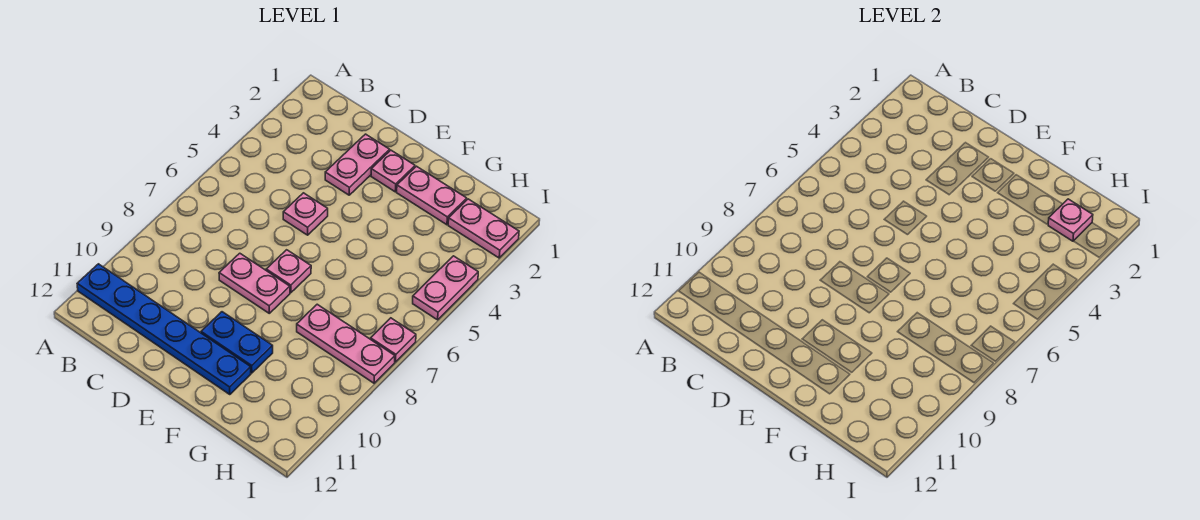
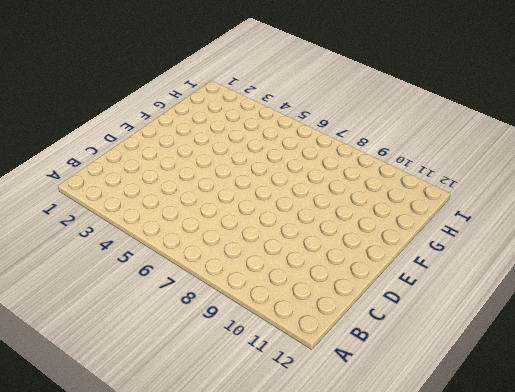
none -> blue 1x6 plate [77,264,251,395]
none -> pink 1x2 plate [325,134,390,195]
none -> pink 1x1 plate [283,193,328,235]

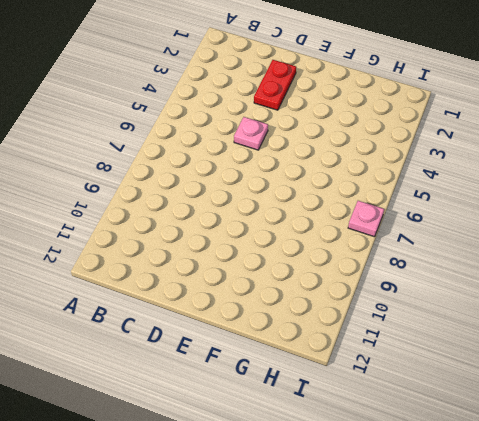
red 1x2 plate [254,60,296,110] -> pink 1x2 plate [325,134,390,195]
none -> blue 1x6 plate [77,264,251,395]
none -> pink 1x2 plate [219,253,290,313]
none -> pink 1x1 plate [371,150,415,192]

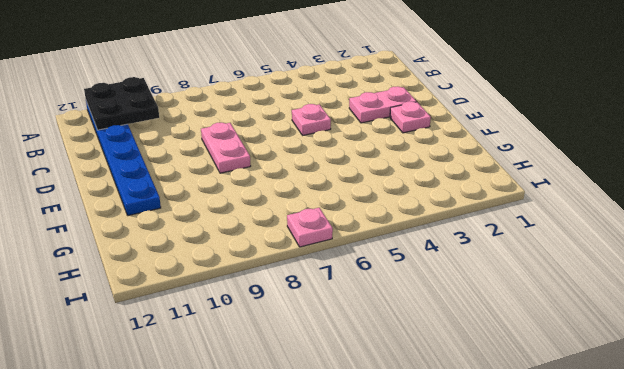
black 2x2 plate [84,77,159,130] -> none
none -> pink 1x1 plate [266,250,311,293]
none -> blue 1x2 plate [201,312,273,373]
none -> pink 1x2 plate [397,166,467,225]

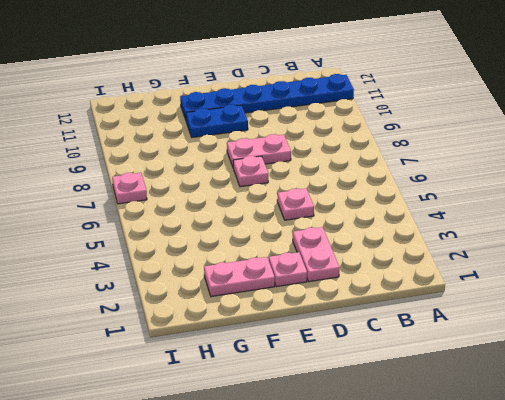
none -> pink 1x3 plate [297,304,395,383]
none -> pink 1x2 plate [448,199,519,258]
none -> pink 1x2 plate [413,256,478,320]

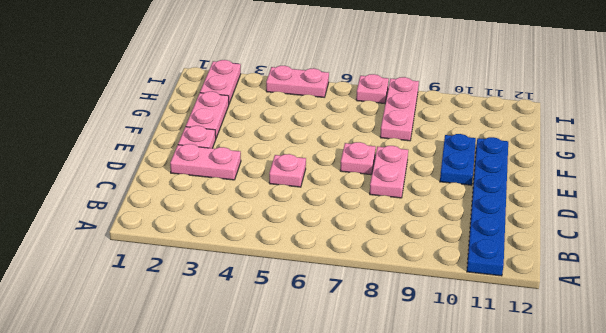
none -> pink 1x1 plate [1048,199,1093,241]

